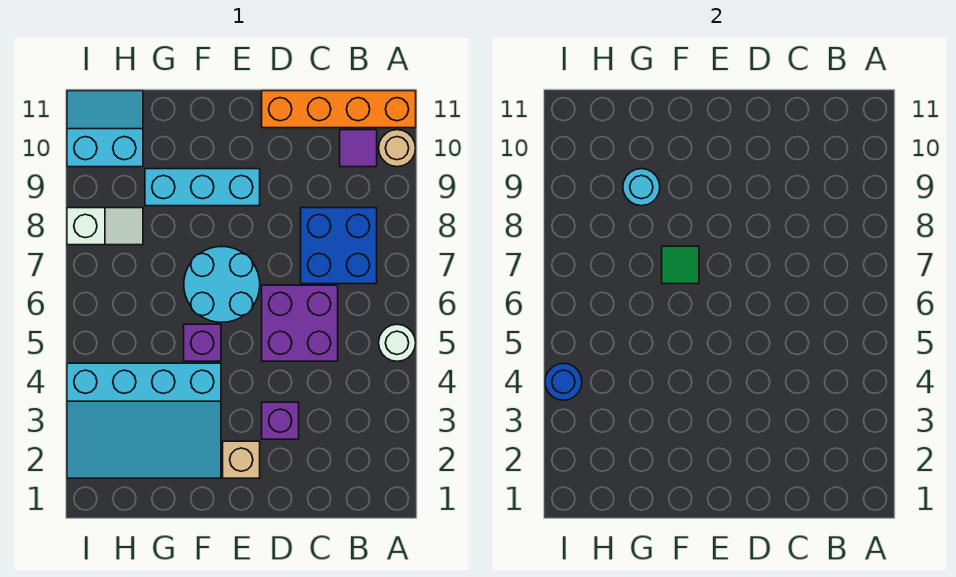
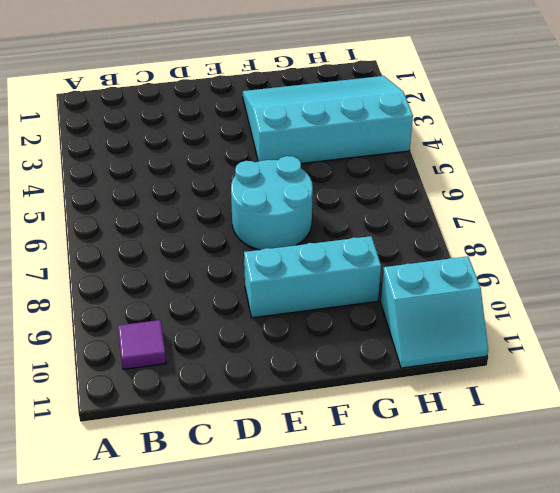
none -> white 1x1 round brick [379,324,416,361]
none -> tan 1x1 round brick [379,130,416,167]
none -> orange 1x4 brick [262,91,416,128]

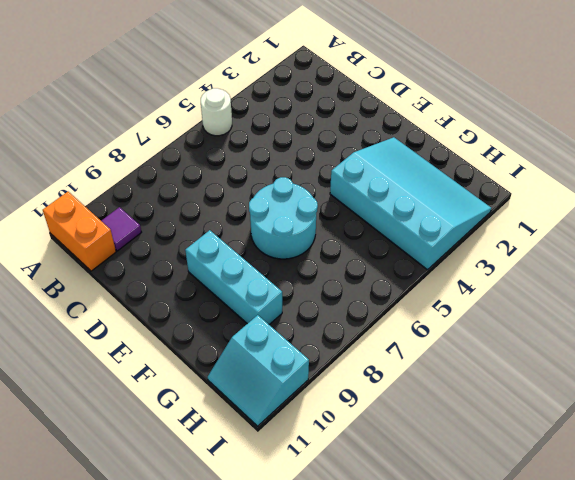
orange 1x2 brick [43,192,116,271] -> orange 1x4 brick [262,91,416,128]
none -> tan 1x1 round brick [379,130,416,167]
none -> blue 2x2 brick [301,208,377,284]
none -> purple 2x2 brick [262,285,338,361]

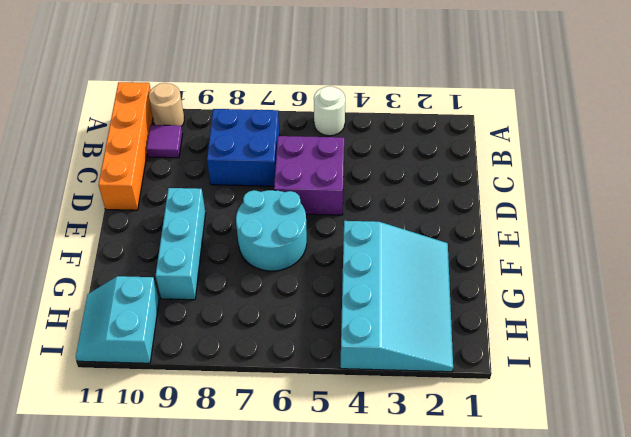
none -> purple 1x1 brick [262,402,299,439]
none -> tan 1x1 brick [223,441,260,478]
none -> purple 1x1 brick [184,324,221,361]

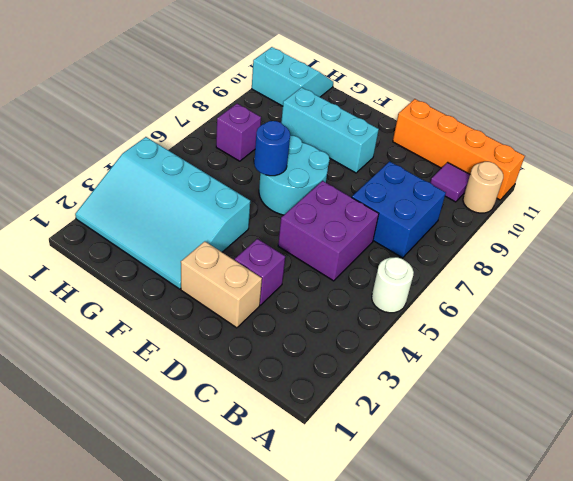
tan 1x2 brick [181,241,262,328] -> tan 1x1 brick [223,441,260,478]
blue 1x1 round brick [254,121,290,176] -> blue 1x1 round brick moved to [545,363,582,400]
purple 1x1 brick [216,104,261,161] -> purple 1x1 brick moved to [184,324,221,361]
none -> white 1x2 slope [67,208,143,245]
none -> green 1x1 tile [662,246,699,284]
none -> cyan 1x1 round brick [623,169,660,206]

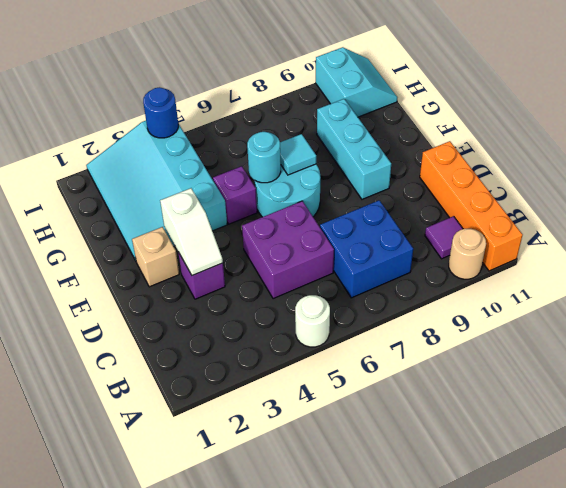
white 1x2 slope [160,188,223,276] -> white 1x2 slope moved to [67,208,143,245]
cyan 1x1 round brick [247,132,281,183] -> cyan 1x1 round brick moved to [623,169,660,206]
cyan 1x1 tile [280,134,316,175] -> green 1x1 tile [662,246,699,284]

